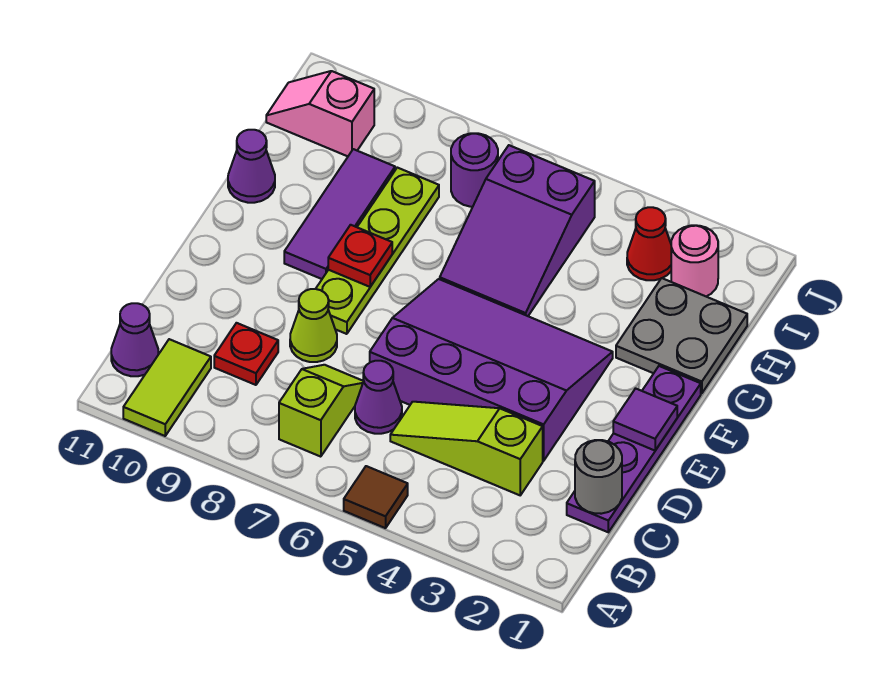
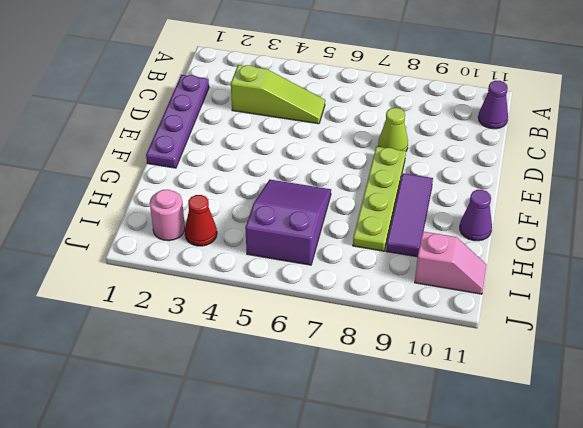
none -> brown 1x1 tile [344,466,408,528]
none -> lime 1x2 tile [123,339,211,436]
none -> lime 1x2 slope [279,365,364,457]

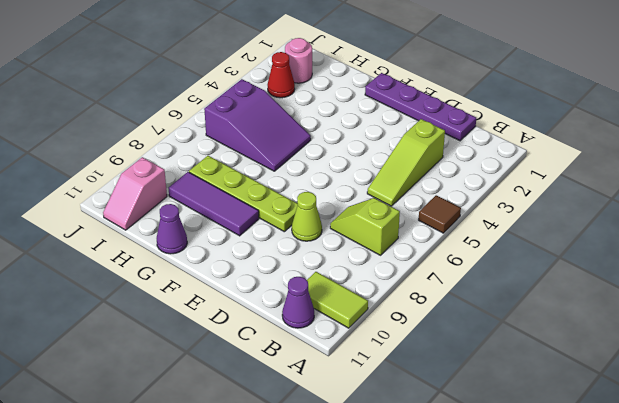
none -> purple 1x1 cone [355,361,402,434]
none -> red 1x1 plate [214,323,278,385]
none -> purple 3x4 slope [370,279,613,461]

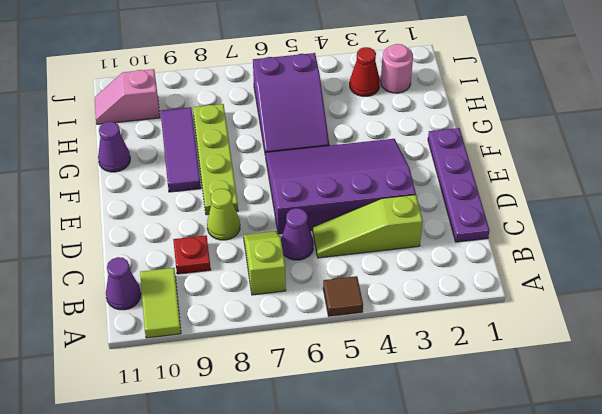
none -> grey 2x2 plate [616,278,747,393]
none -> purple 1x1 round brick [451,133,498,207]
none -> grey 1x1 round brick [575,440,622,514]

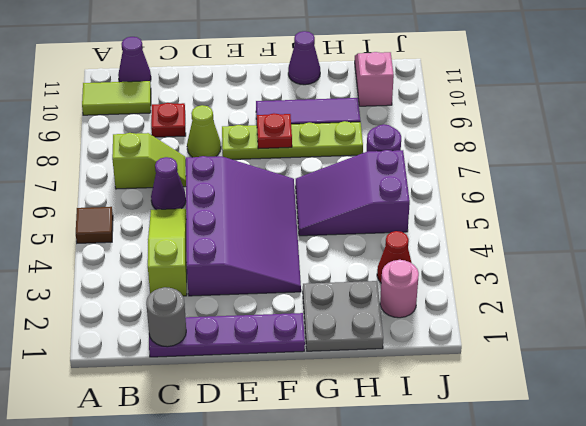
none -> purple 1x1 tile [613,388,677,451]

